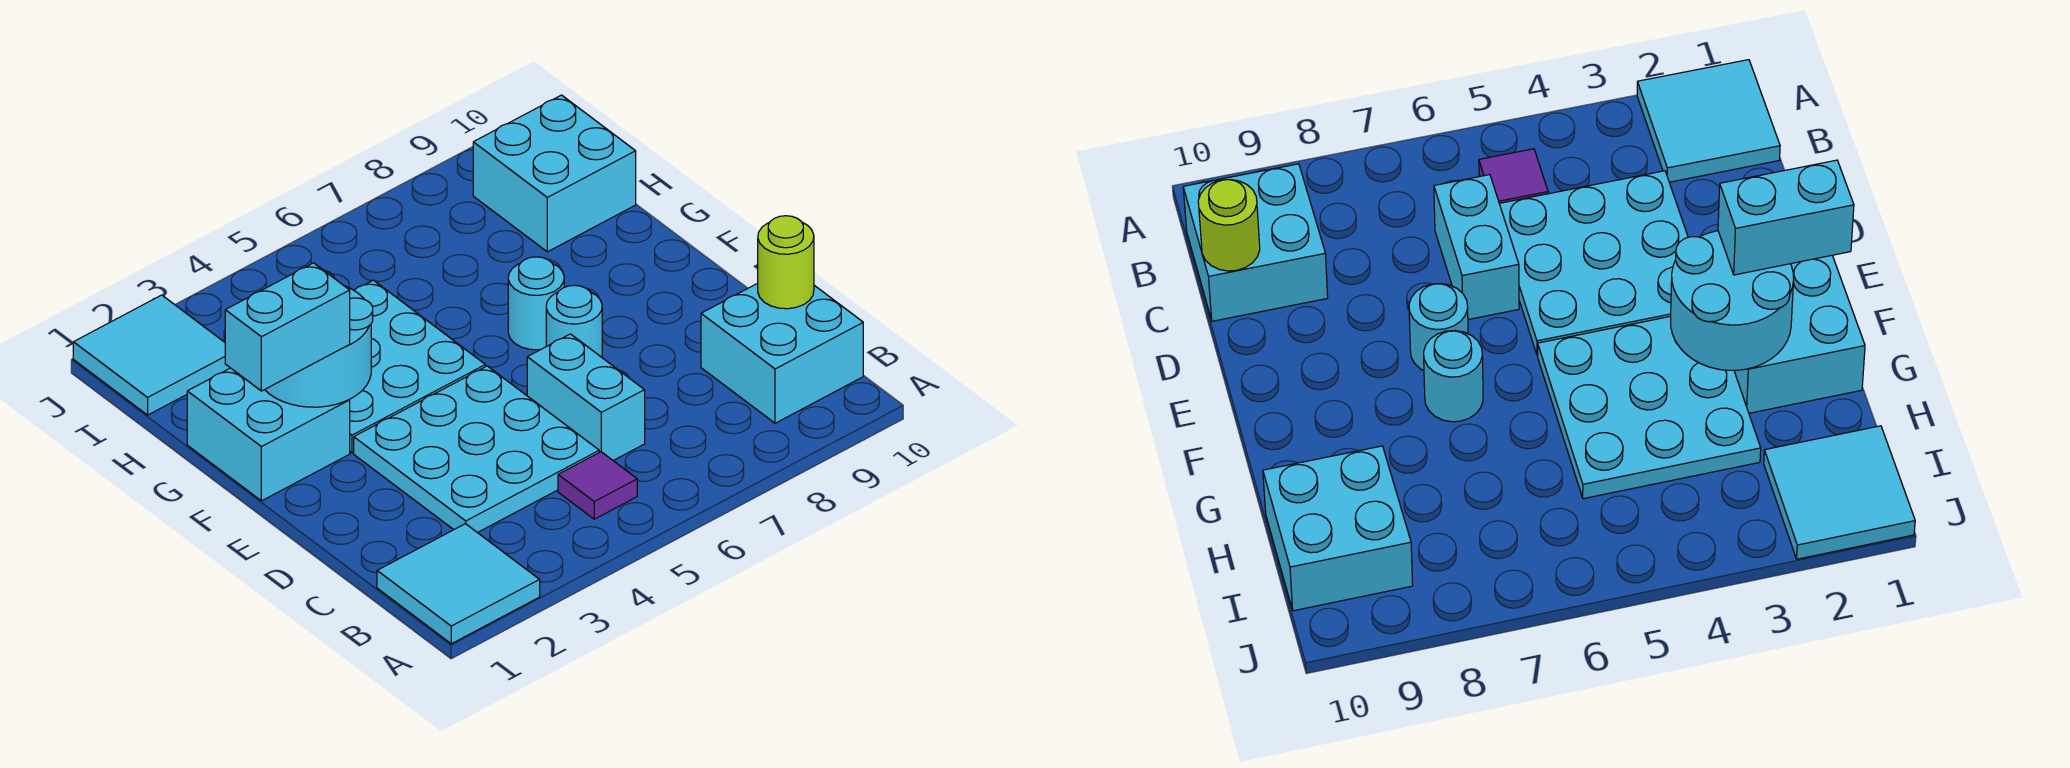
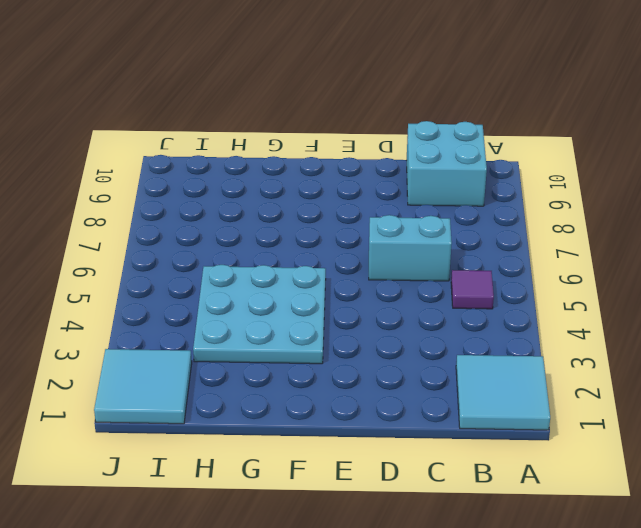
none -> cyan 3x3 plate [354,366,599,533]
none -> cyan 1x1 round brick [546,285,602,357]
none -> cyan 2x2 brick [187,368,350,501]

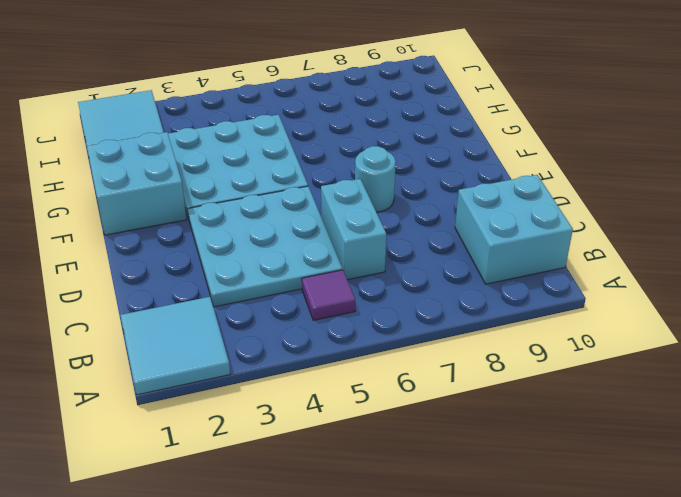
none -> cyan 1x1 round brick [508,257,564,350]
none -> cyan 2x2 brick [473,95,636,252]
none -> lime 1x1 round brick [758,216,814,309]

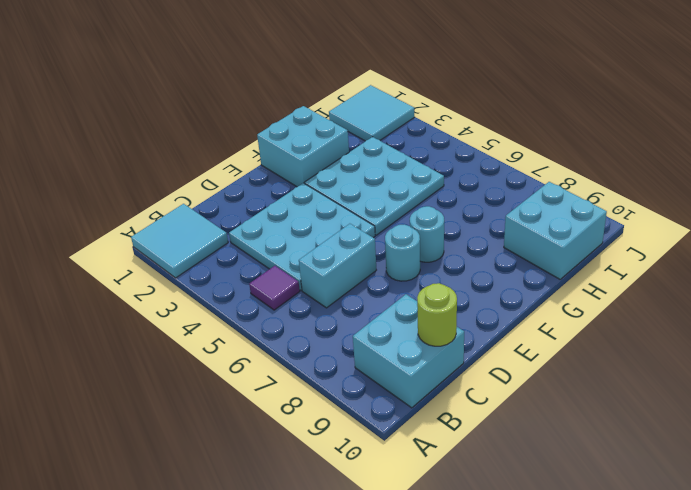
none -> cyan 2x2 round brick [265,270,373,407]
none -> cyan 1x2 brick [225,263,350,391]

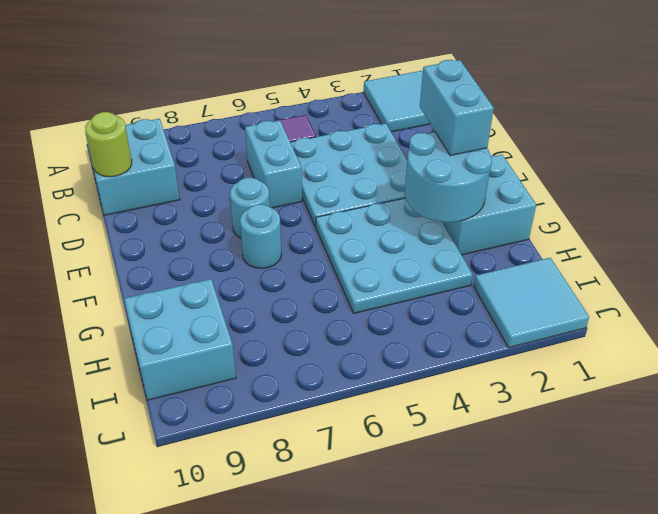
cyan 1x2 brick [420,60,494,156] -> cyan 1x2 brick turned to [225,263,350,391]

